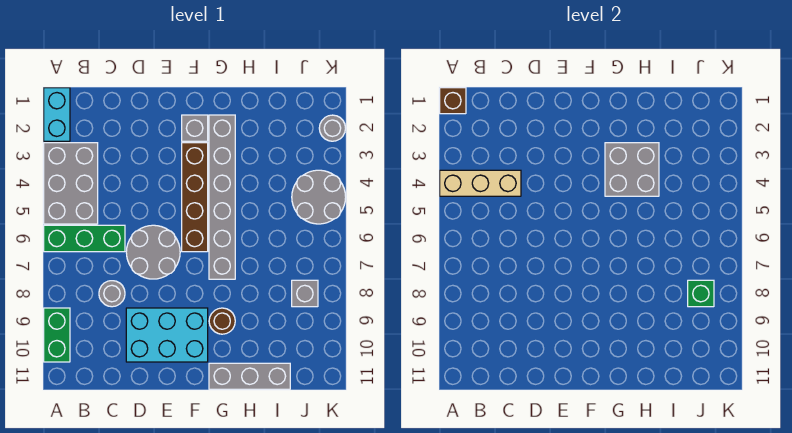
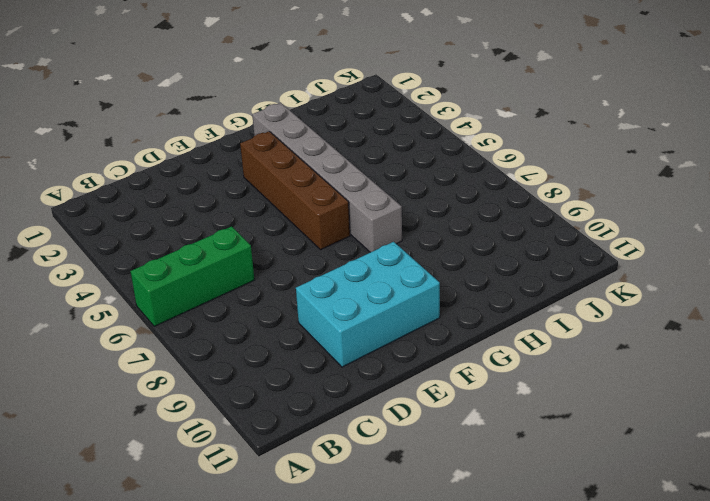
none -> cyan 1x2 brick [44,88,70,141]
none -> grey 2x3 brick [44,143,98,224]
none -> green 1x2 brick [44,308,70,362]

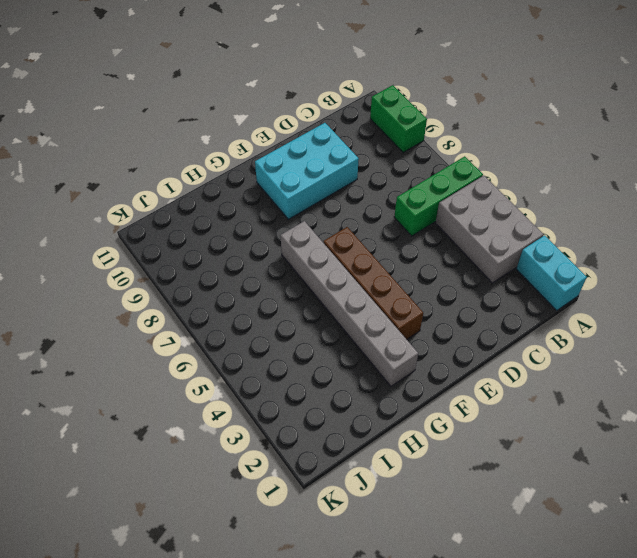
none -> grey 1x1 round brick [99,281,125,307]
none -> grey 2x2 round brick [126,225,180,279]
none -> grey 1x1 brick [182,115,208,141]

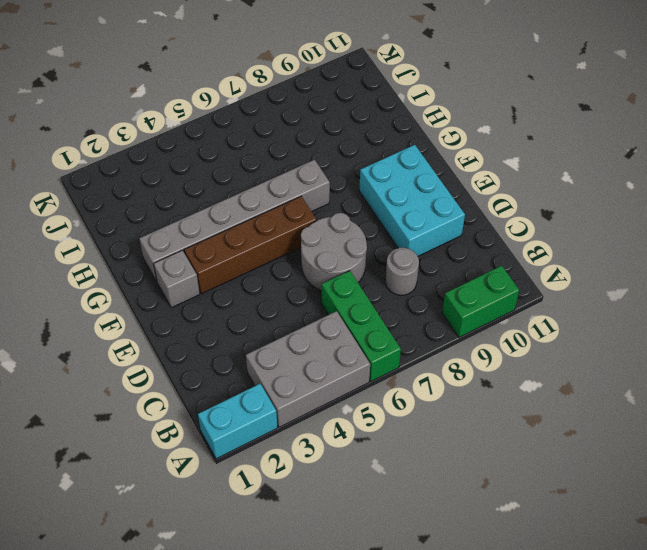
none -> brown 1x1 round brick [209,308,235,334]
none -> grey 1x3 brick [209,363,290,389]
none -> grey 2x2 round brick [292,170,346,224]

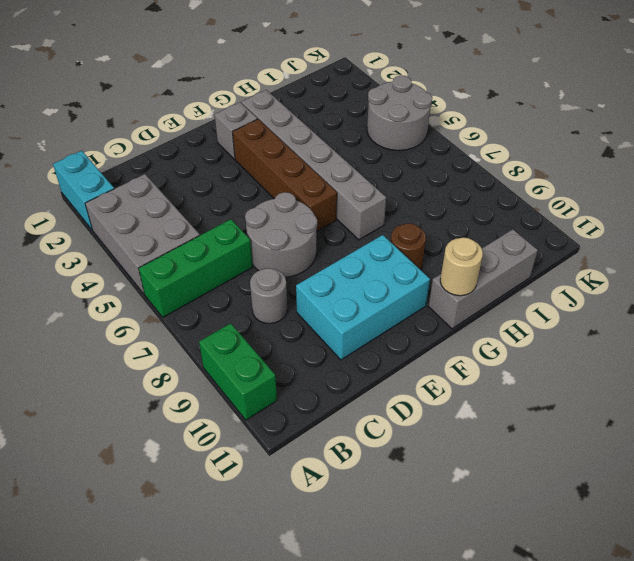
tan 1x1 round brick [440,237,483,296] -> none
none -> grey 1x1 brick [292,280,318,307]
none -> grey 1x1 round brick [319,115,346,141]
none -> brown 1x1 brick [440,88,466,114]

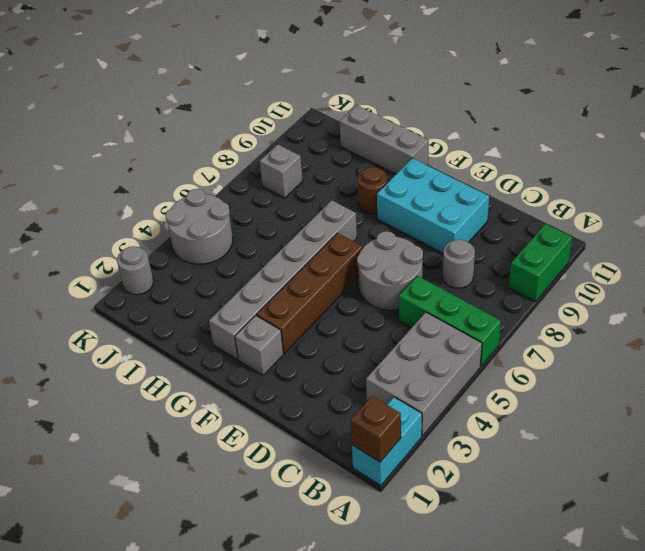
none -> tan 1x3 brick [440,170,521,196]
none -> grey 2x2 brick [605,143,659,196]
none -> green 1x1 brick [688,280,714,307]

